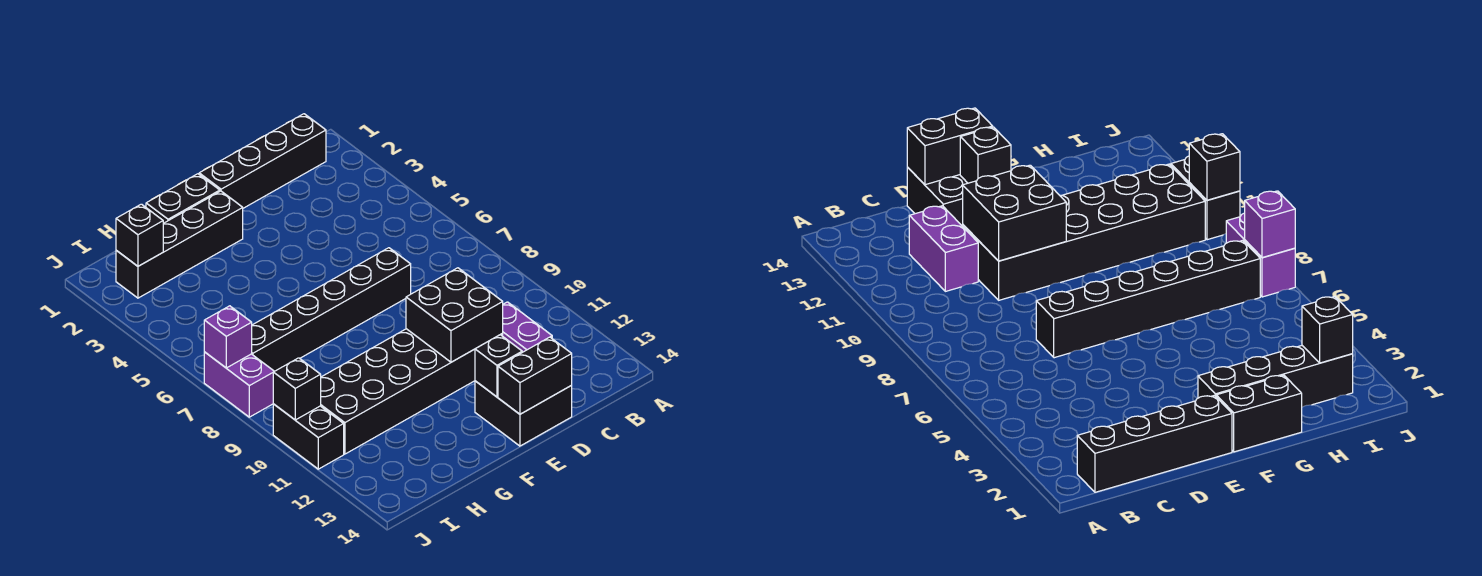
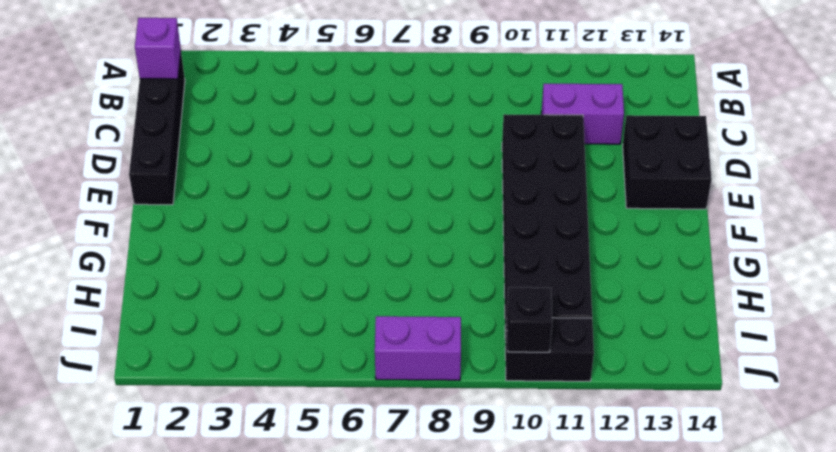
purple 1x1 brick [135,17,181,79] -> purple 1x1 brick moved to [204,306,252,368]
none -> black 1x6 brick [252,248,411,371]
none -> black 1x2 brick [146,174,220,223]
none -> black 1x4 brick [116,191,243,298]

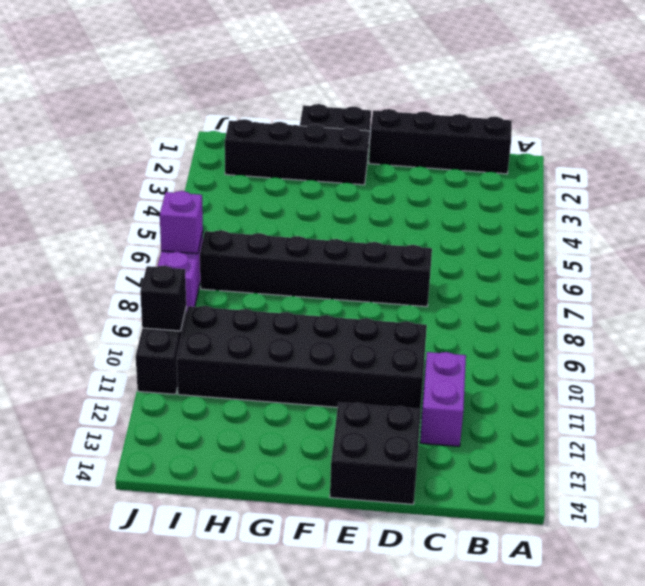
none -> black 2x2 brick [406,268,503,362]
none -> black 1x2 brick [498,337,572,414]
none -> black 1x1 brick [475,335,522,397]

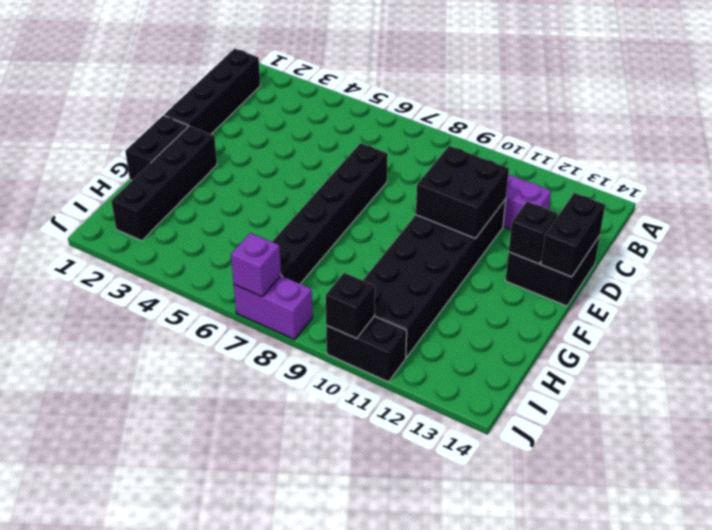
none -> black 1x1 brick [116,204,163,266]

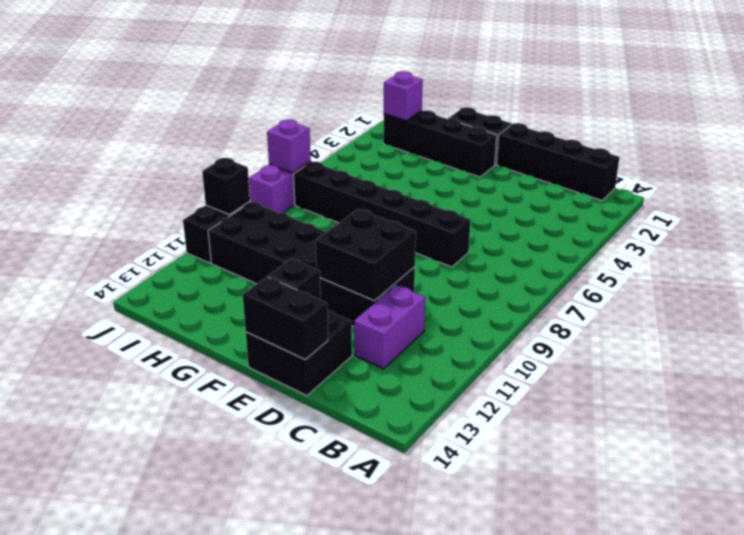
purple 1x1 brick [384,71,423,121] -> black 1x1 brick [116,204,163,266]

